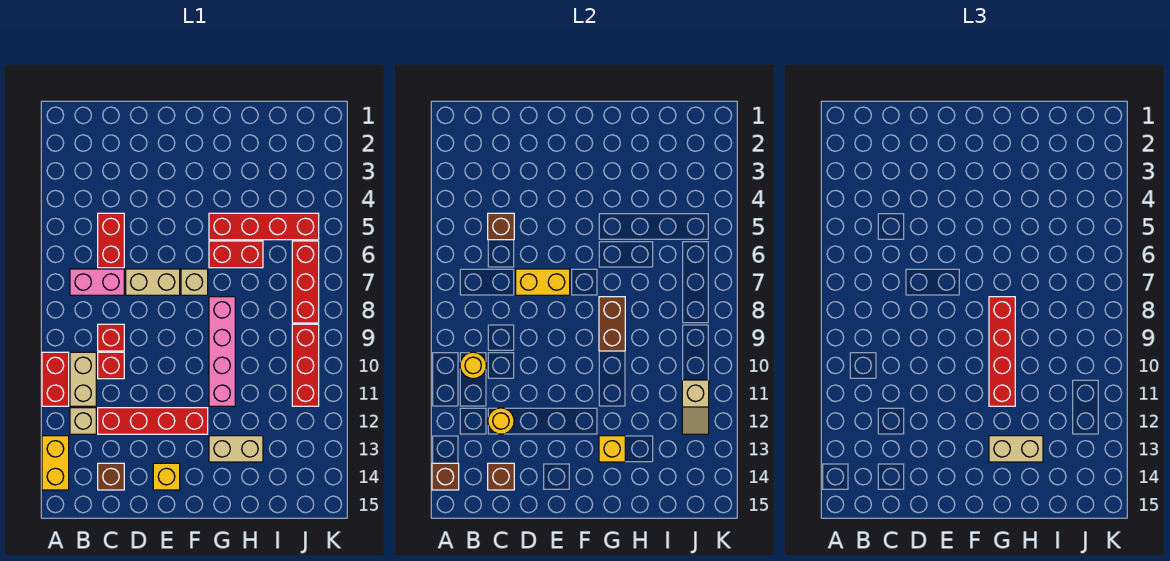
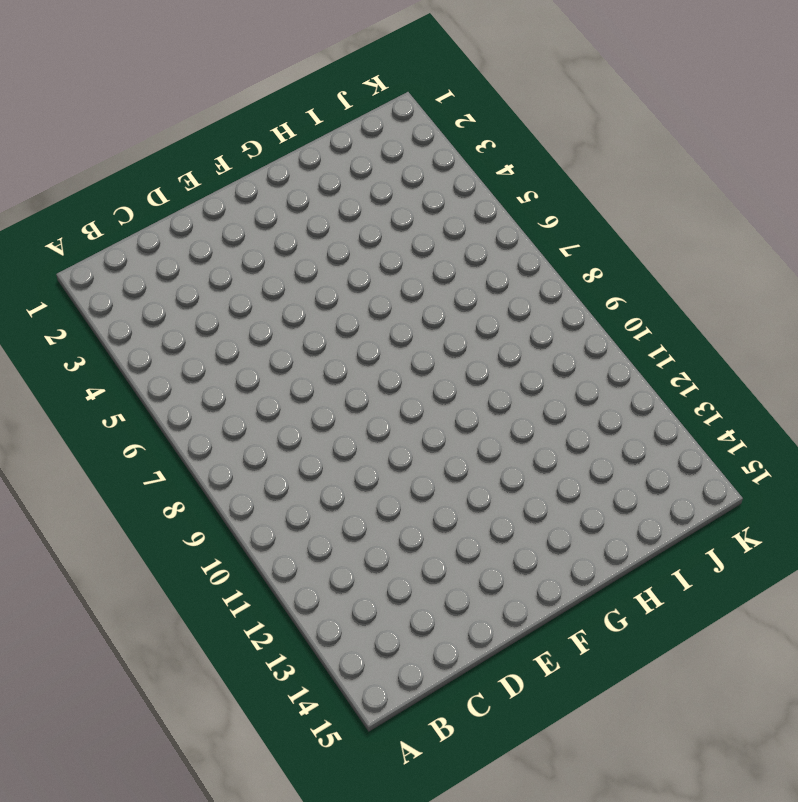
none -> red 1x2 brick [42,352,69,406]
none -> yellow 1x2 brick [42,436,69,490]
none -> pink 1x2 brick [70,269,124,295]
none -> tan 1x2 brick [70,352,96,406]

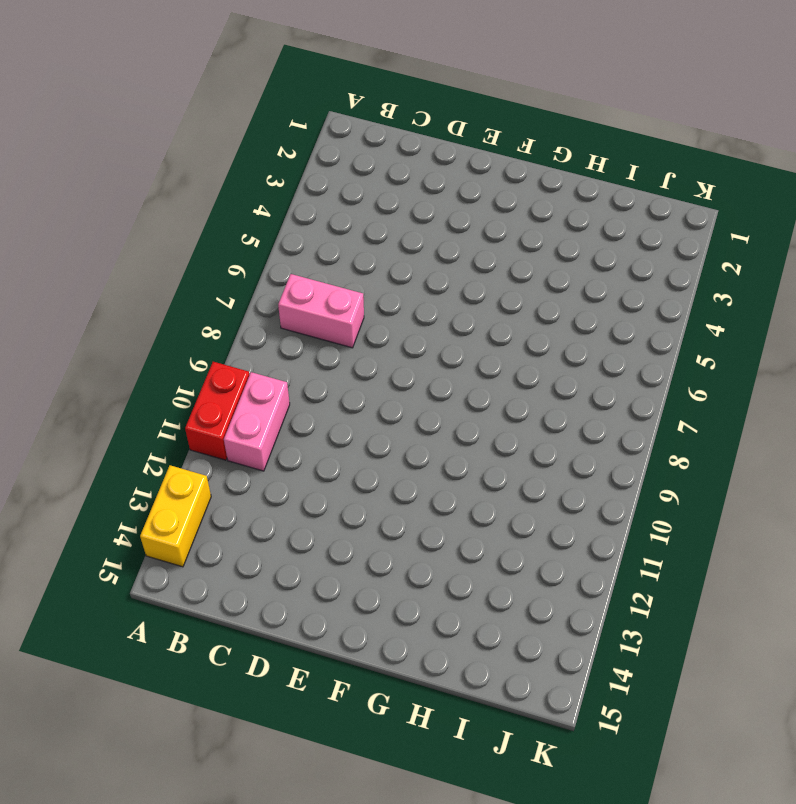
pink 1x2 brick [224,372,290,471] -> tan 1x2 brick [70,352,96,406]
none -> tan 1x1 brick [70,408,96,434]
none -> red 1x2 brick [98,213,124,268]
none -> red 1x1 brick [98,324,124,351]
none -> red 1x1 brick [98,352,124,379]

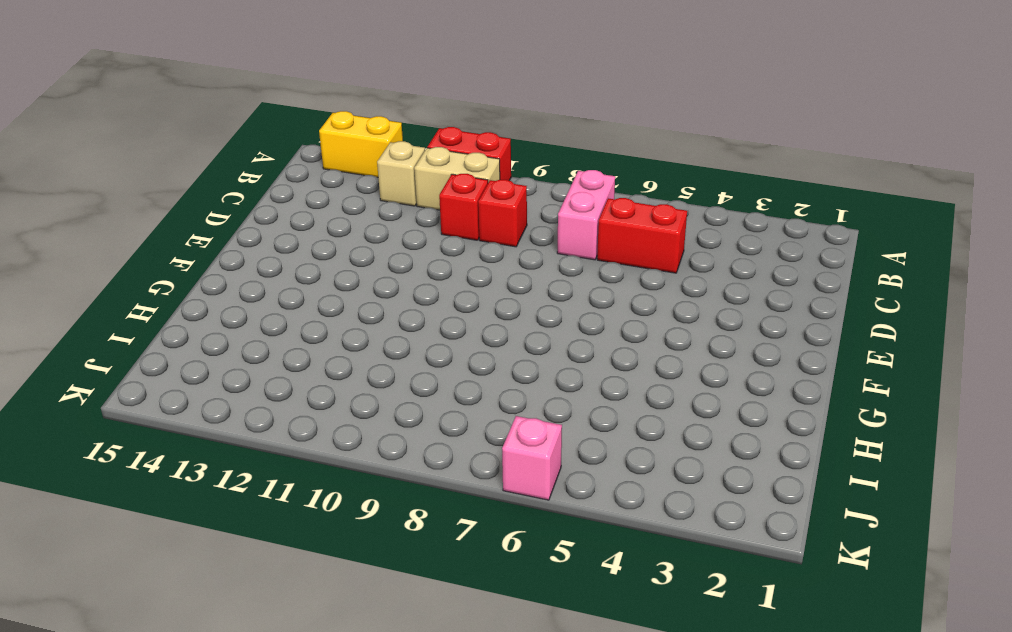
pink 1x1 brick [502,416,562,500] -> none
none -> red 1x4 brick [98,408,208,434]
none -> brown 1x1 brick [98,463,124,490]
none -> tan 1x2 brick [126,269,180,295]
none -> yellow 1x1 brick [153,463,180,490]

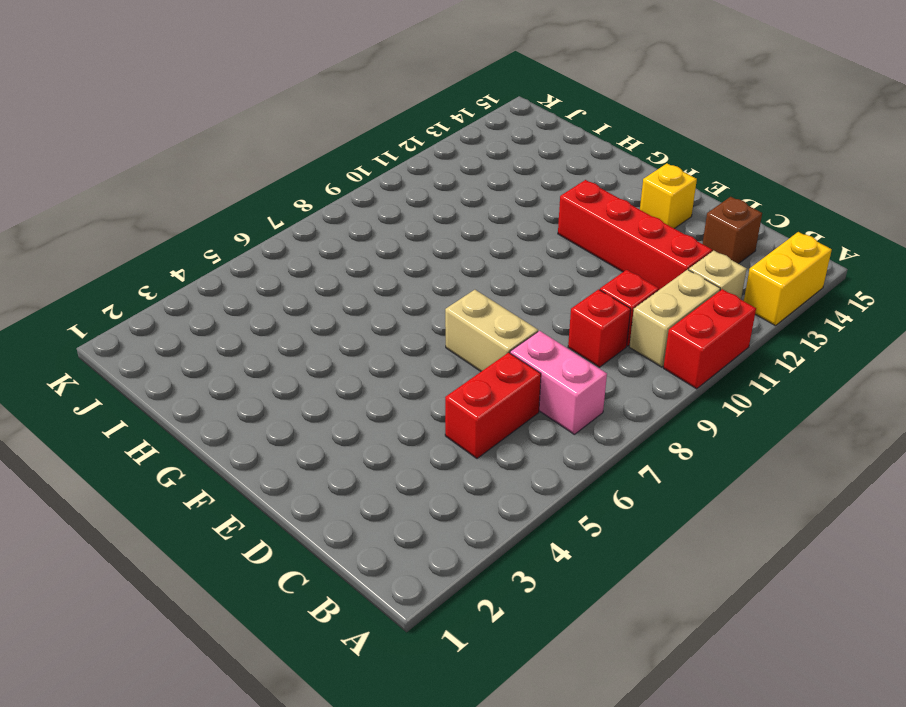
none -> tan 1x1 brick [181,269,208,295]
none -> red 1x4 brick [209,213,319,240]
none -> red 1x2 brick [209,241,263,268]
none -> pink 1x4 brick [209,297,235,406]

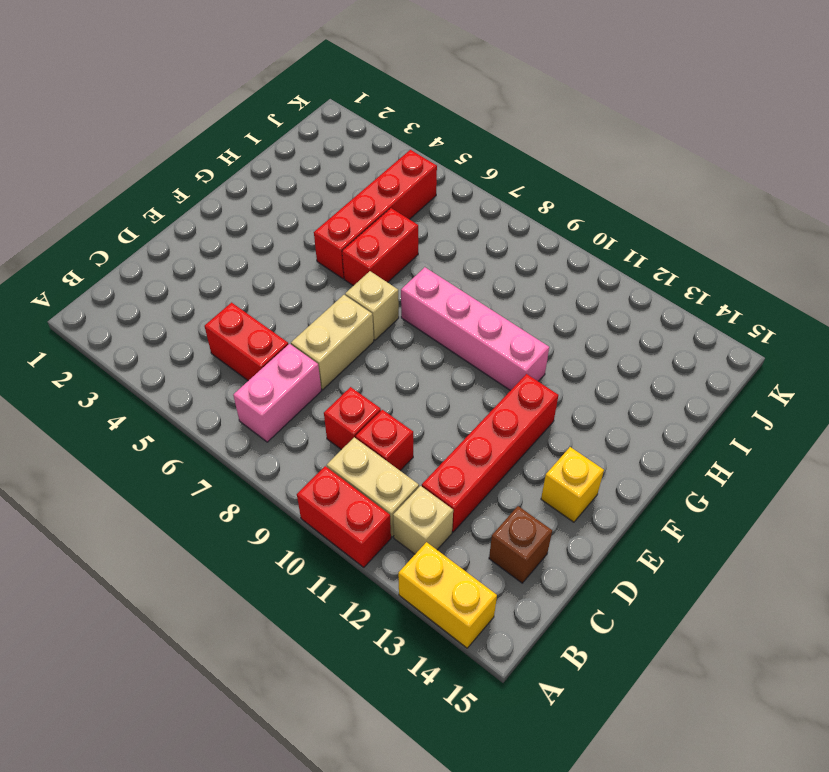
none -> tan 1x2 brick [209,436,263,462]
none -> red 1x3 brick [292,241,319,323]
none -> red 1x3 brick [292,324,319,406]
none -> brown 1x1 brick [432,463,459,490]

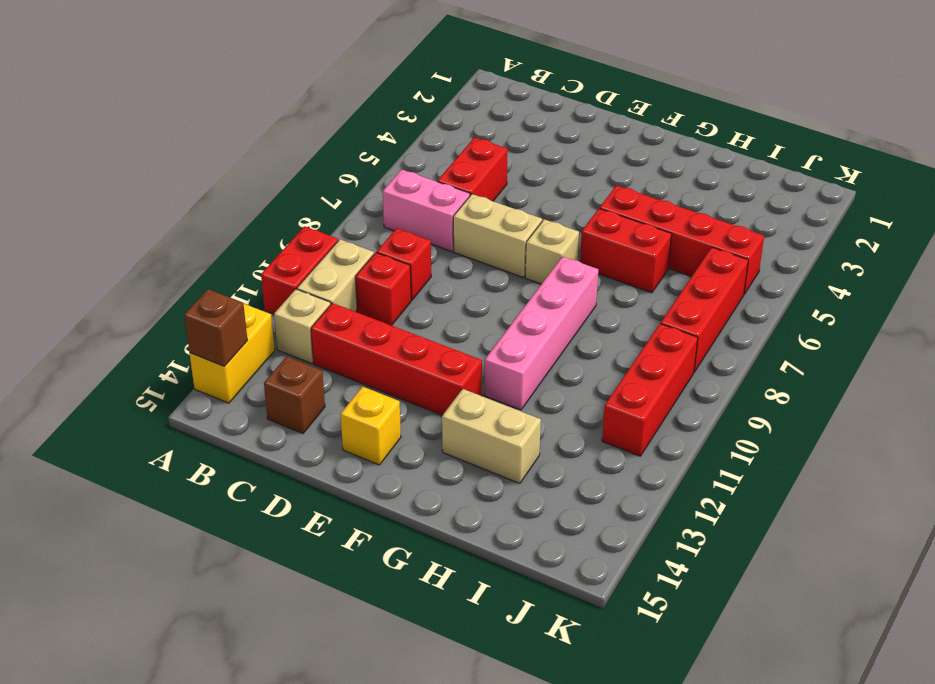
none -> yellow 1x1 round brick [460,352,486,379]
none -> brown 1x1 brick [488,213,514,240]
none -> yellow 1x1 round brick [488,408,514,434]
none -> brown 1x1 brick [488,463,514,490]

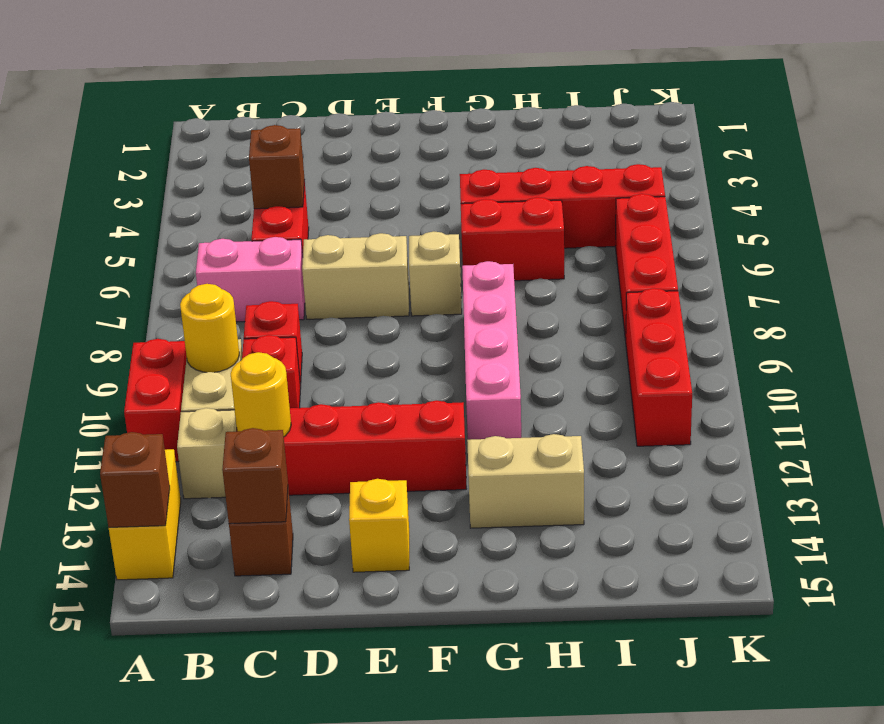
none -> yellow 1x2 brick [516,269,570,295]
none -> brown 1x2 brick [599,297,625,351]
none -> yellow 1x1 brick [599,436,625,462]
none -> tan 1x2 slope [682,380,709,434]

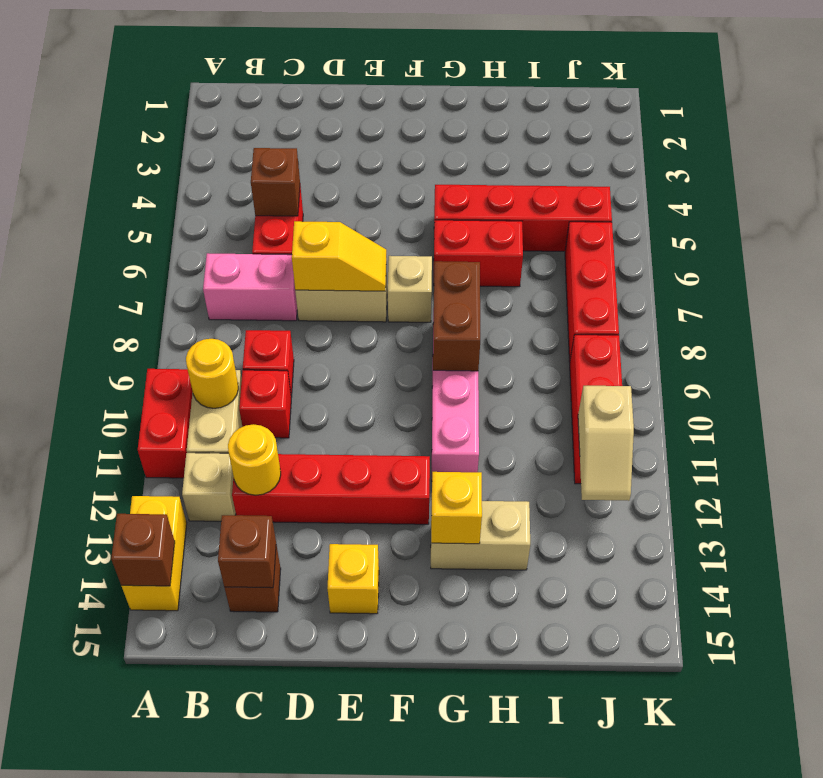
yellow 1x2 slope [292,221,386,291] -> yellow 1x2 brick [516,269,570,295]
none -> red 1x4 brick [989,297,1015,406]
none -> tan 1x2 brick [989,436,1043,462]

